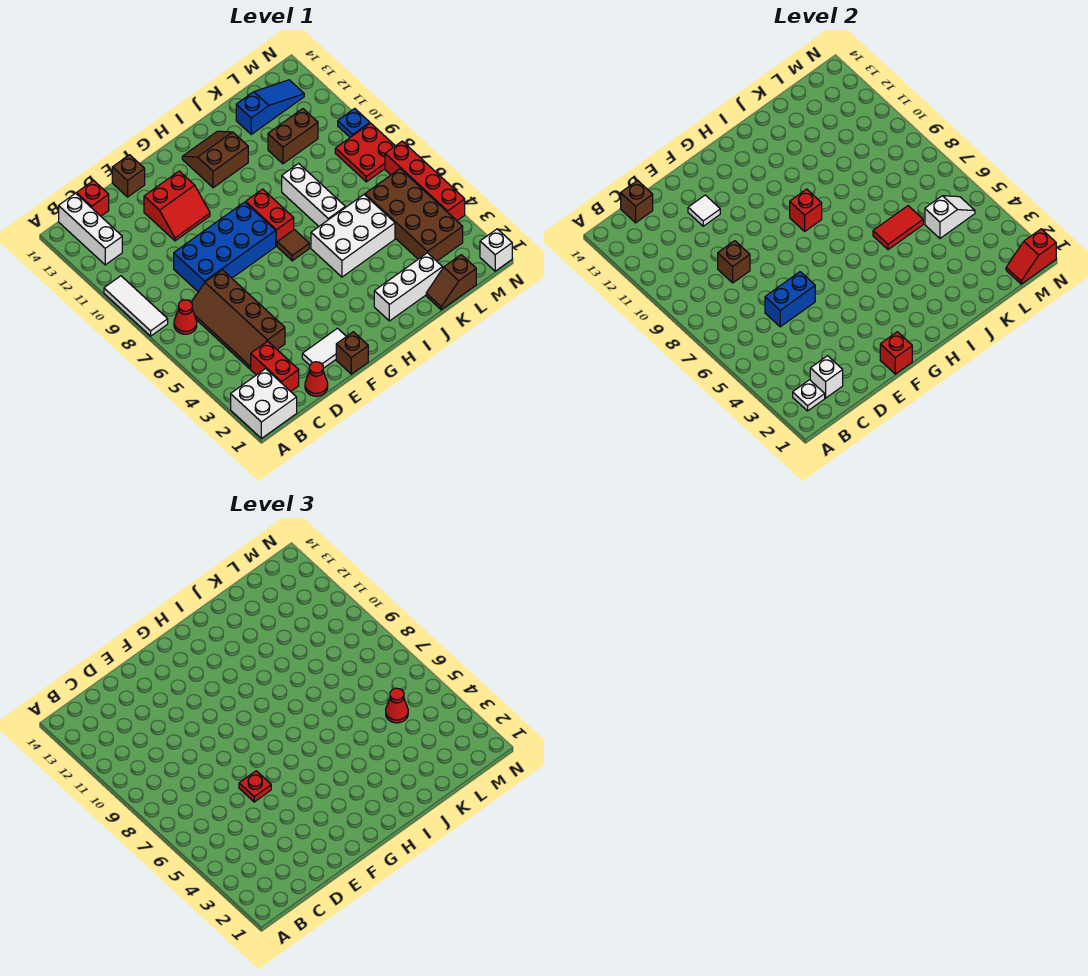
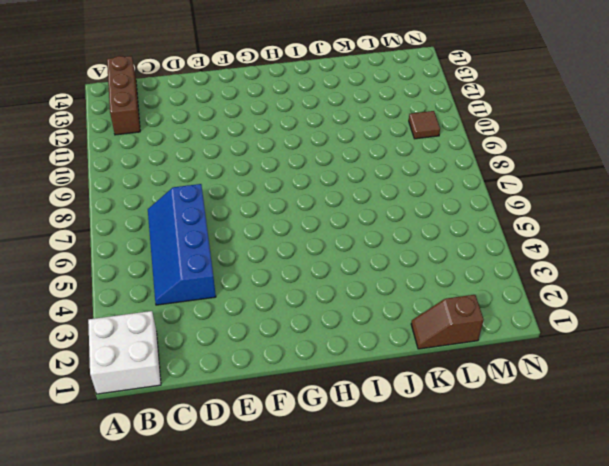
brown 1x3 brick [107,56,140,135] -> white 1x3 brick [59,193,122,265]
blue 2x4 slope [148,184,216,305] -> brown 2x4 slope [191,270,285,369]
brown 1x1 tile [409,111,440,139] -> brown 1x1 tile moved to [277,230,309,261]
none -> white 1x3 tile [104,276,168,336]
none -> red 1x1 cone [174,300,197,334]
none -> red 1x2 brick [251,341,299,391]
none -> red 1x1 brick [77,180,109,216]

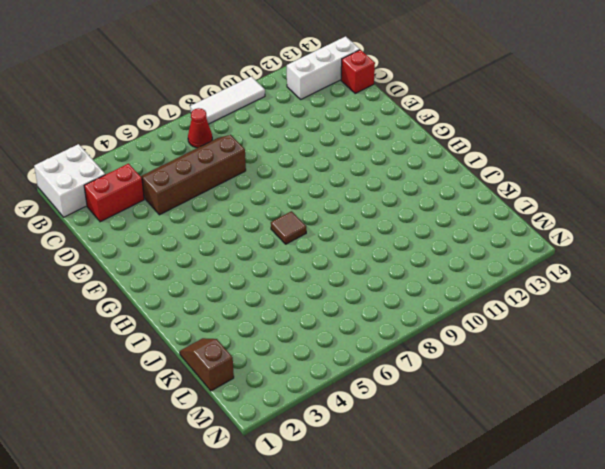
none -> red 1x1 cone [305,362,328,396]
none -> blue 2x4 brick [174,202,276,292]
none -> white 1x2 tile [302,328,346,368]
none -> red 2x2 slope [144,171,210,241]

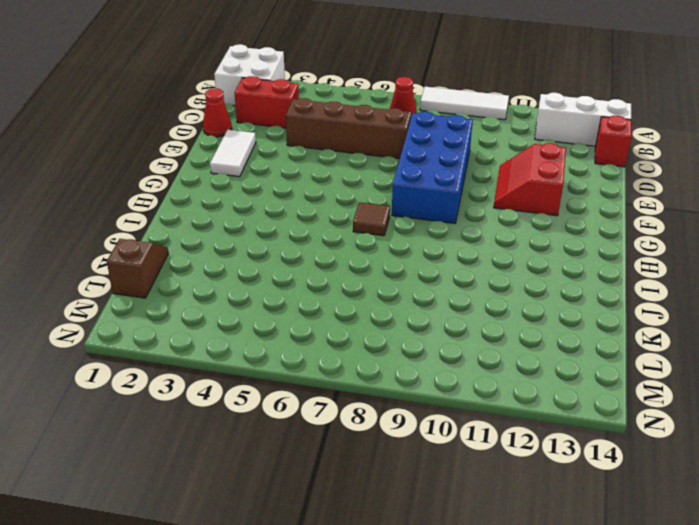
none -> brown 1x1 brick [112,155,145,197]
none -> brown 1x1 brick [336,332,368,374]
none -> red 1x2 brick [246,189,294,246]
none -> brown 2x2 slope [182,131,248,188]

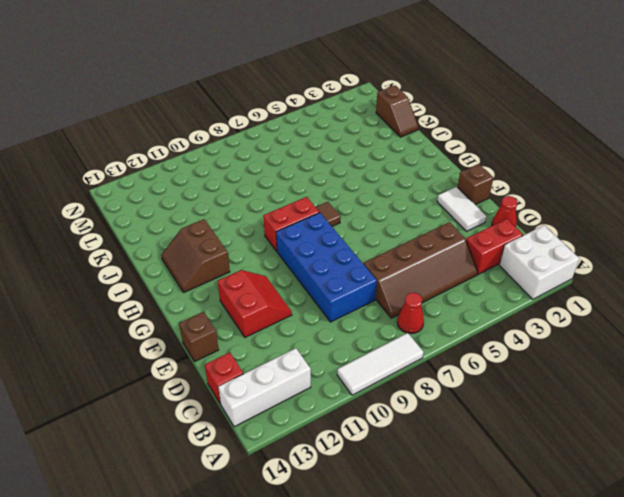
none -> white 1x3 brick [374,253,443,321]
none -> white 2x3 brick [311,195,395,277]
none -> white 1x3 brick [282,163,345,226]
none -> brown 1x2 brick [268,109,318,164]

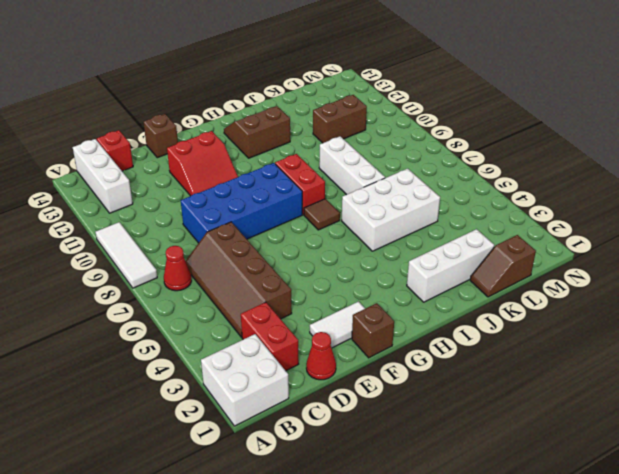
none -> blue 1x3 slope [236,80,304,134]
none -> brown 2x4 brick [365,169,463,261]
none -> red 2x2 plate [335,123,395,182]
none -> white 1x1 brick [480,229,512,271]

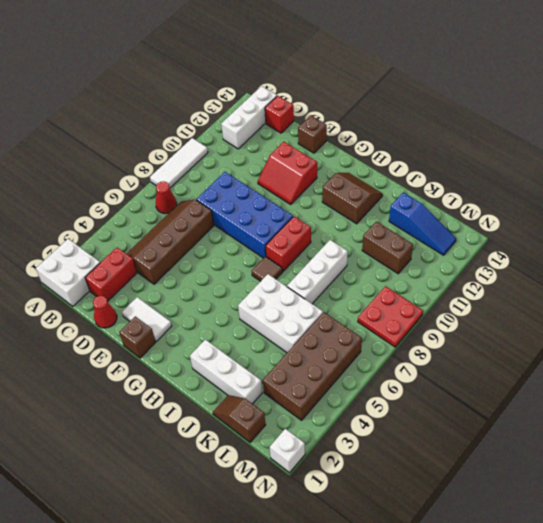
none -> red 1x4 brick [385,141,465,221]
none -> blue 1x1 plate [338,109,370,137]
none -> white 1x1 plate [793,380,825,411]
none -> white 1x1 brick [810,356,843,398]

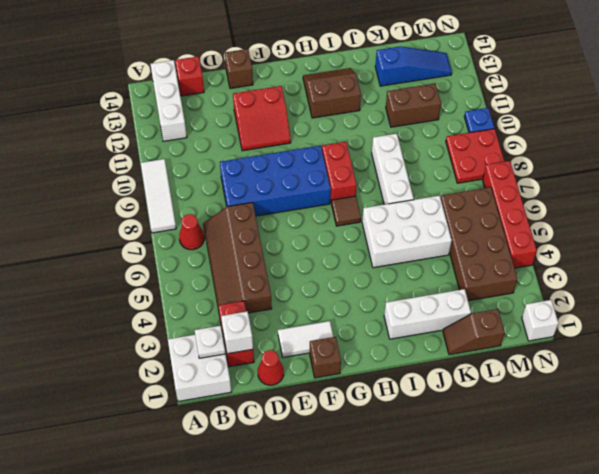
none -> brown 1x1 brick [621,180,653,223]
none -> blue 1x2 brick [765,272,815,327]
none -> brown 1x1 brick [718,241,750,283]
none -> white 1x1 tile [688,195,720,226]

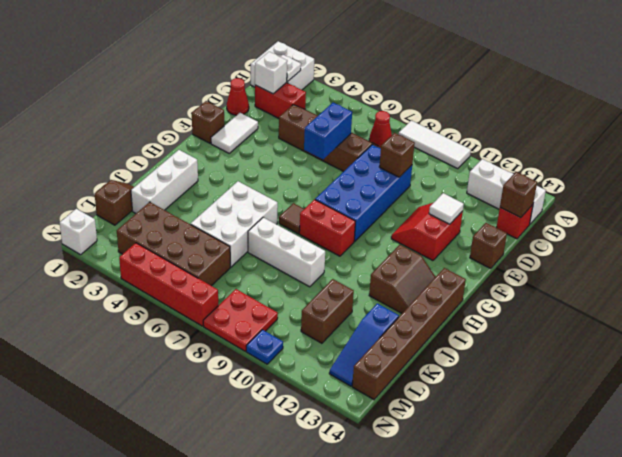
brown 1x6 brick [352,268,466,400] -> none
none -> red 1x1 brick [880,332,912,374]
none -> red 1x1 brick [790,189,822,231]
none -> red 1x2 tile [873,206,923,250]
none -> white 1x2 slope [925,196,975,238]

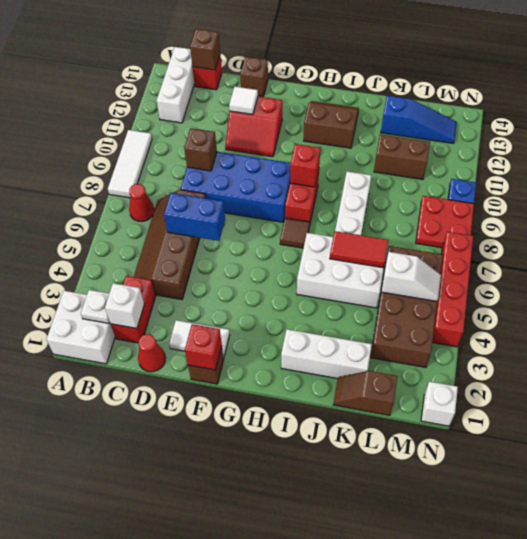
none -> red 1x2 slope [1006,229,1056,284]
none -> red 1x1 plate [239,771,271,802]
none -> red 1x1 cone [386,688,408,723]

